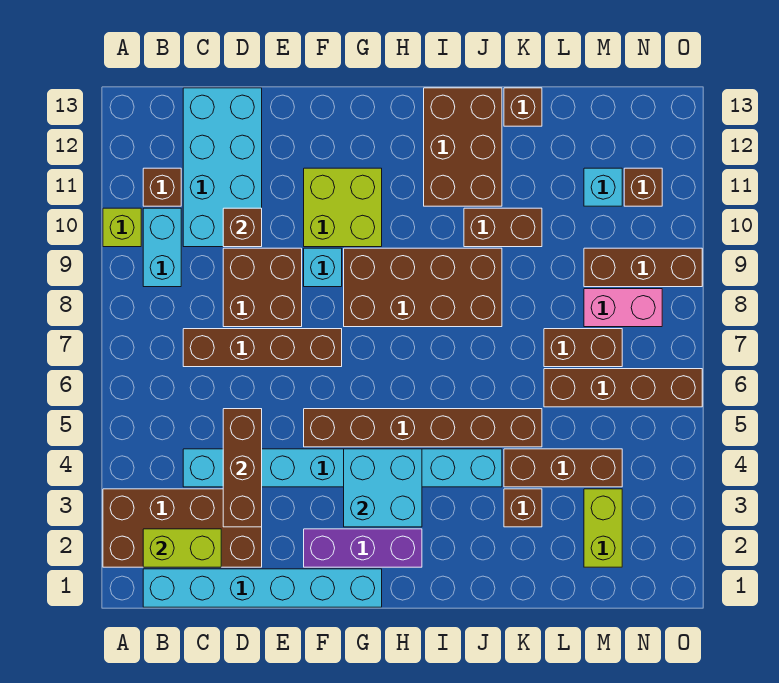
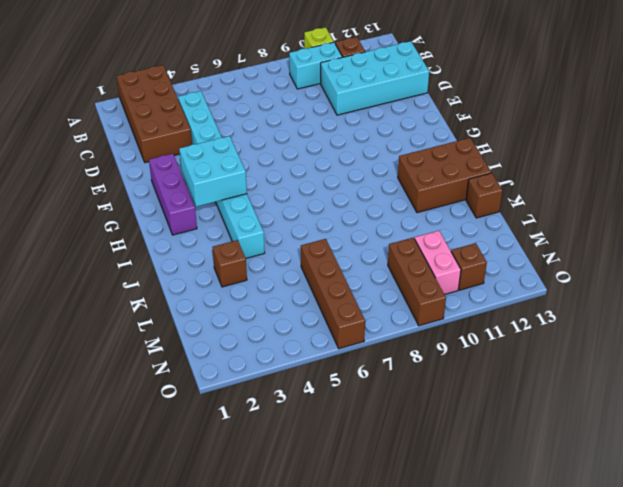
pink 1x2 brick [415,231,461,294] -> pink 1x2 brick moved to [584,289,662,327]
none -> cyan 1x6 brick [143,569,382,607]
none -> brown 1x4 brick [183,329,342,367]
none -> brown 2x2 brick [223,248,302,327]
none -> brown 1x6 brick [304,409,542,447]

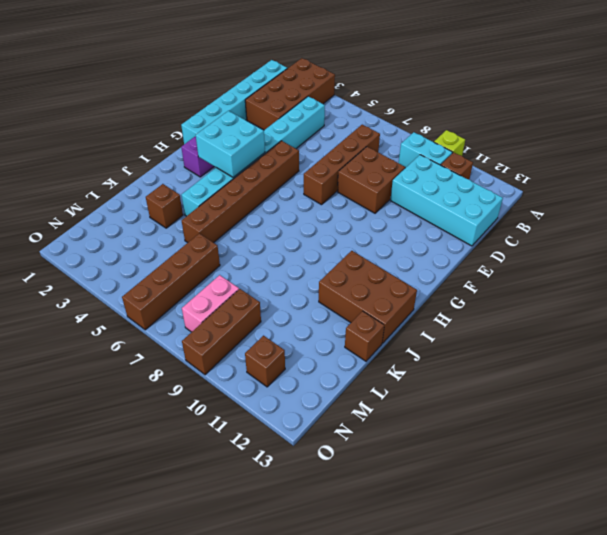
none -> cyan 1x1 brick [304,248,342,287]
none -> lime 2x2 brick [304,168,382,247]
none -> brown 2x4 brick [344,248,502,327]
none -> brown 1x2 brick [464,208,542,247]

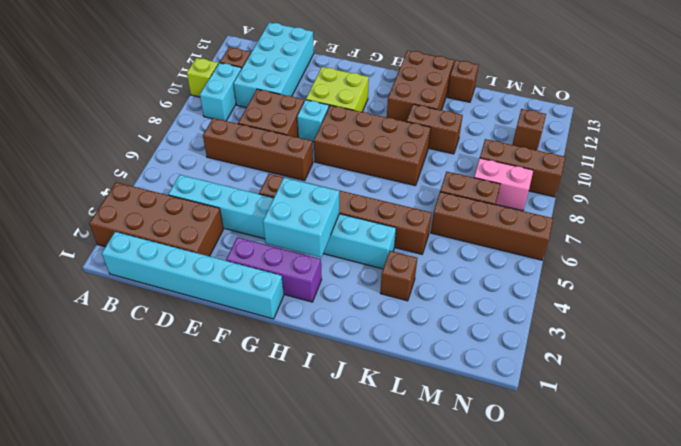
none -> brown 1x3 brick [504,449,622,487]
none -> lime 1x2 brick [584,489,622,567]
none -> cyan 1x1 brick [584,168,622,206]
none -> lime 1x2 brick [143,529,221,567]

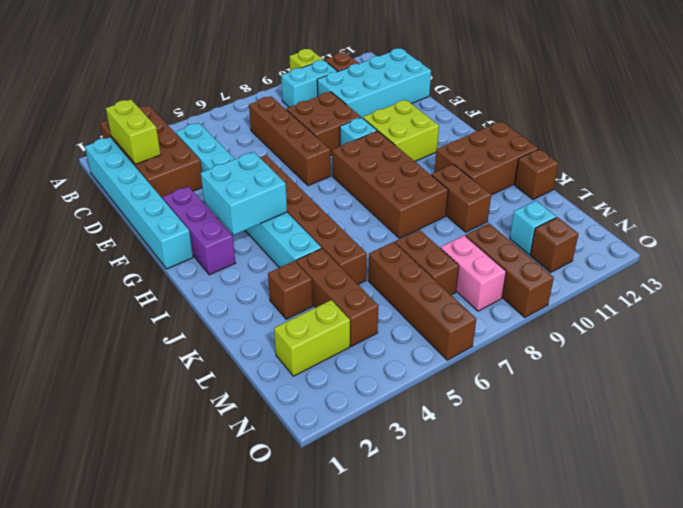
none -> brown 1x3 brick [223,409,262,527]
none -> brown 1x1 brick [223,208,262,247]

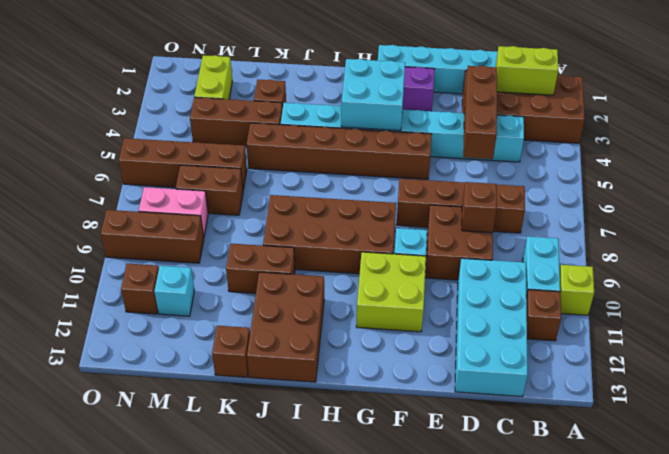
brown 1x1 brick [462,182,497,233] -> brown 1x1 brick moved to [223,208,262,247]

